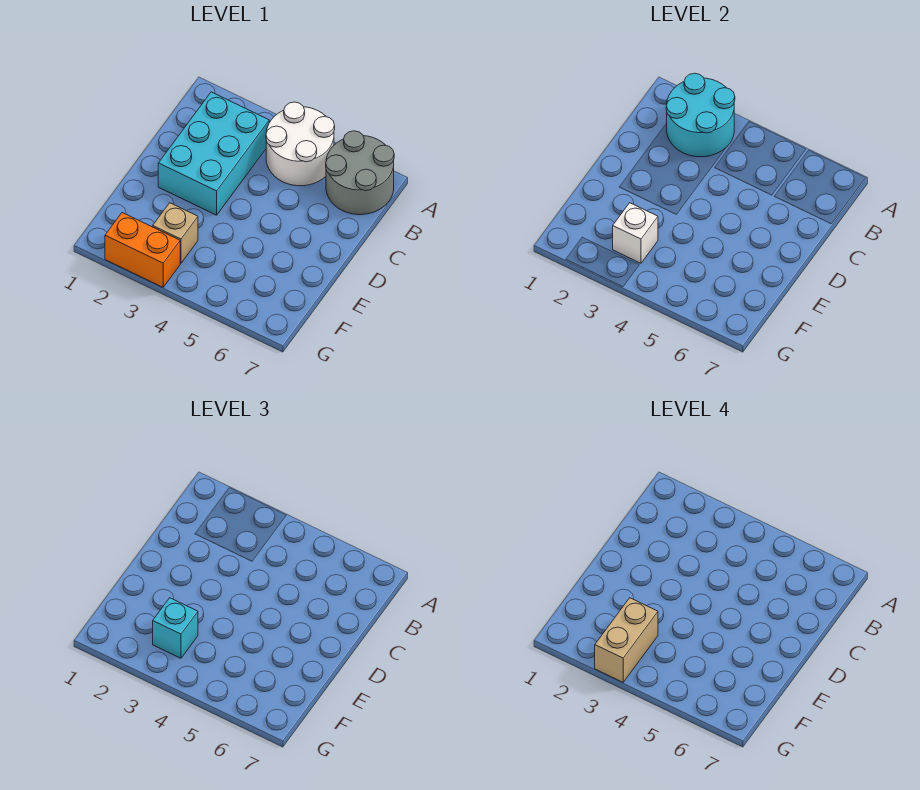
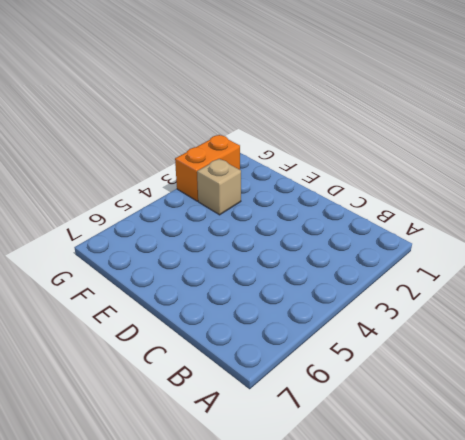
none -> white 2x2 round brick [266,102,335,186]
none -> grey 2x2 round brick [326,131,394,215]

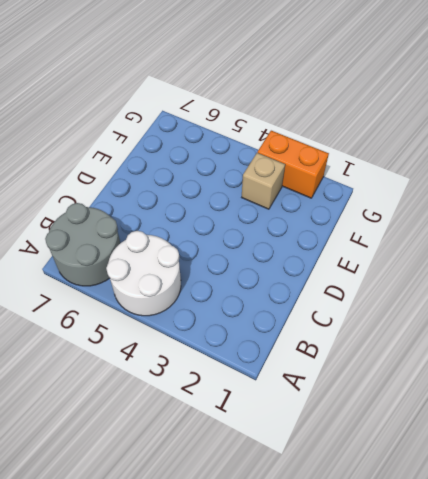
none -> cyan 2x3 brick [158,92,269,215]
none -> cyan 2x2 round brick [666,73,735,157]

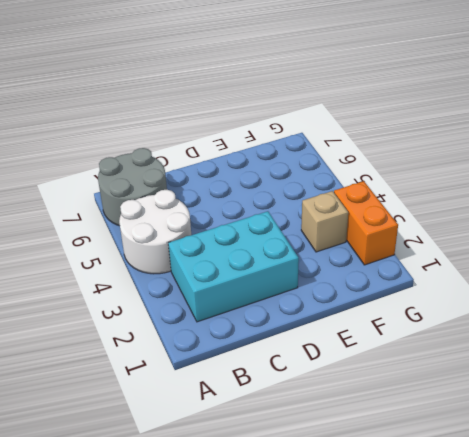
none -> cyan 2x2 round brick [666,73,735,157]
none -> white 1x1 brick [613,203,658,263]

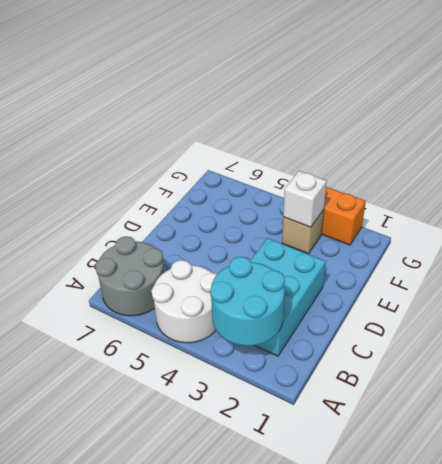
none -> cyan 1x1 brick [153,598,198,658]
none -> tan 1x2 brick [595,598,658,682]

